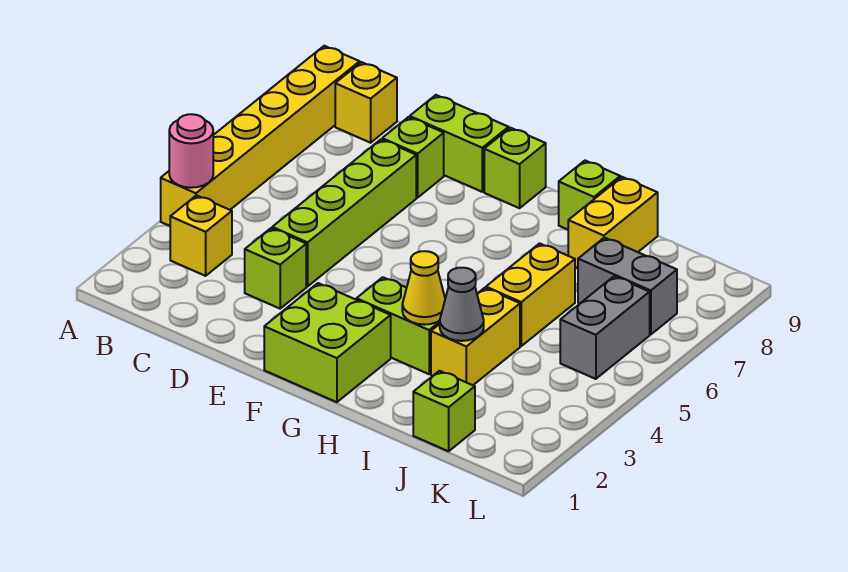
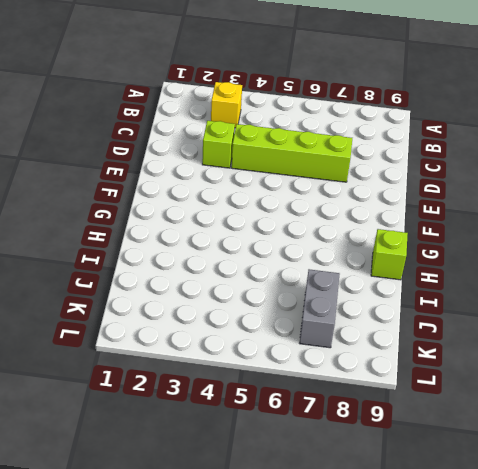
none -> yellow 1x6 brick [161,46,360,226]
none -> yellow 1x1 brick [335,62,397,143]
none -> lime 1x1 brick [382,117,444,198]

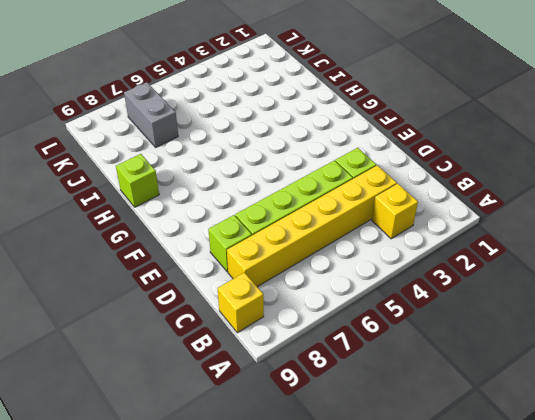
yellow 1x6 brick [227,165,397,287] -> yellow 1x6 brick moved to [161,46,360,226]
none -> lime 1x2 brick [410,95,509,192]
none -> lime 2x2 brick [264,283,391,402]
none -> lime 1x1 brick [484,128,546,208]

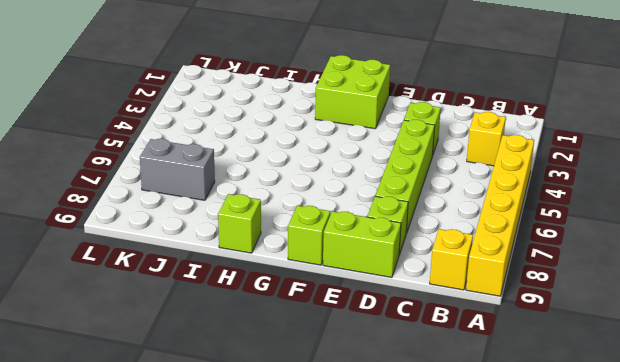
none -> lime 1x2 brick [356,277,440,374]
none -> yellow 1x2 brick [431,288,520,385]
none -> yellow 1x2 brick [486,243,575,346]

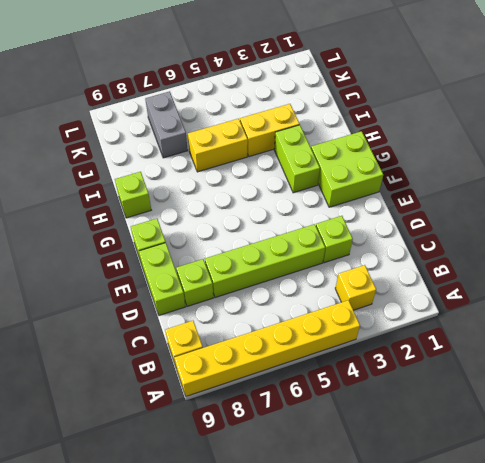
none -> yellow 1x2 brick [568,177,658,268]
none -> lime 1x1 brick [413,371,475,451]
none -> grey 1x2 brick [560,276,650,379]

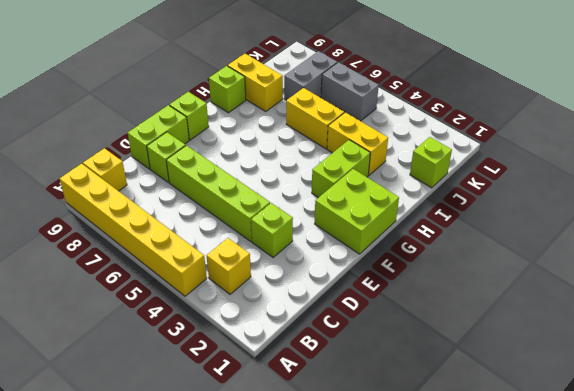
none -> pink 1x1 round brick [169,114,213,188]
none -> yellow 1x1 cone [402,251,445,325]
none -> grey 1x1 cone [440,268,484,341]

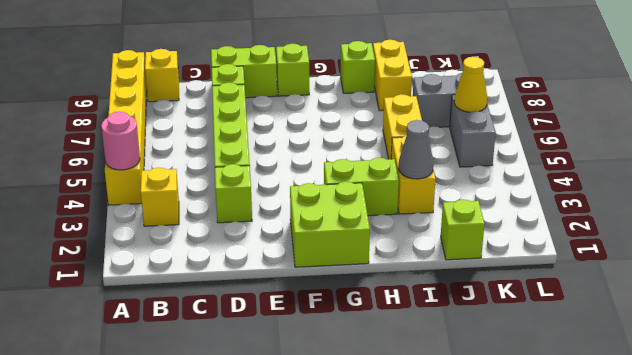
yellow 1x1 cone [454,57,487,112] -> yellow 1x1 cone moved to [402,251,445,325]

